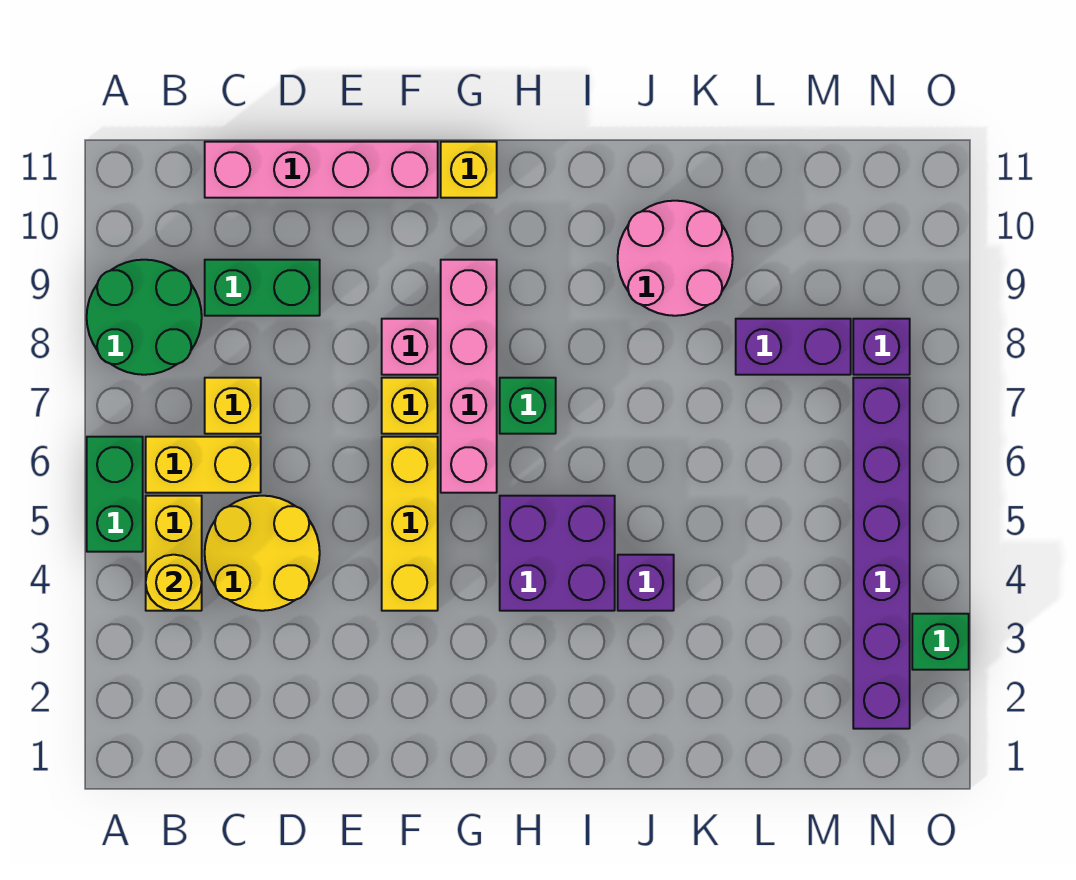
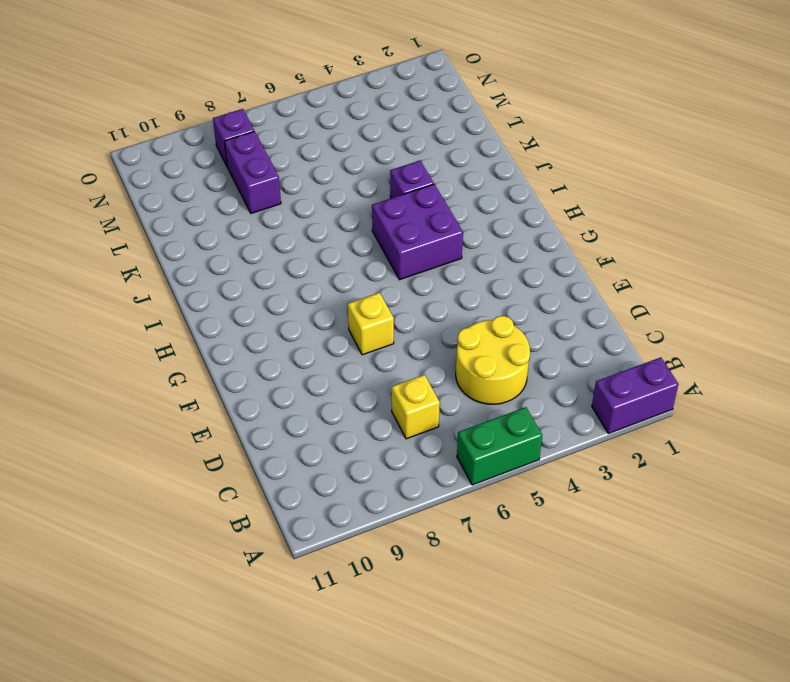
purple 1x2 brick [592,357,678,434] -> none
none -> green 2x2 round brick [87,260,202,375]
none -> yellow 1x2 brick [146,496,202,611]
none -> yellow 1x2 brick [146,437,261,493]

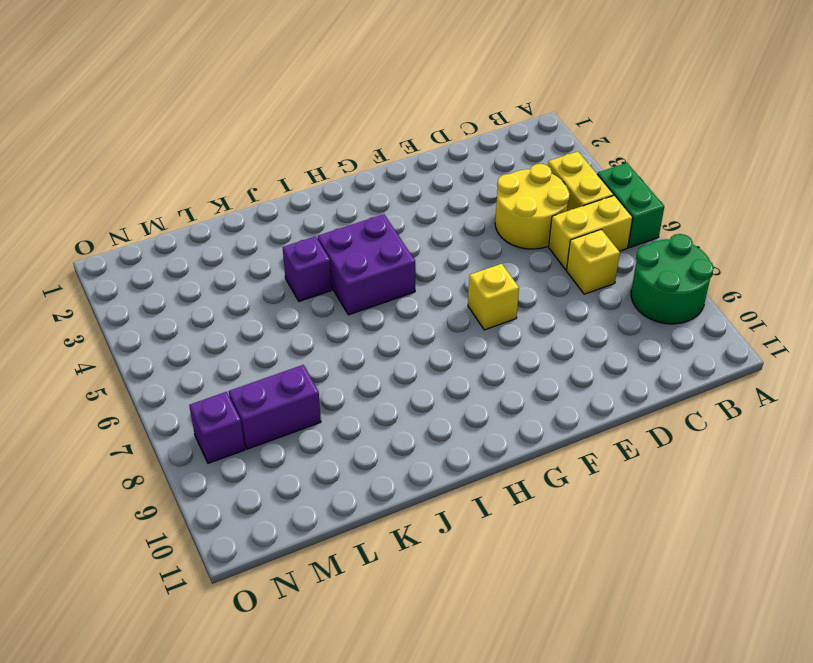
none -> green 1x2 brick [205,260,320,316]
none -> pink 1x4 brick [205,142,438,198]
none -> yellow 1x3 brick [382,437,438,611]

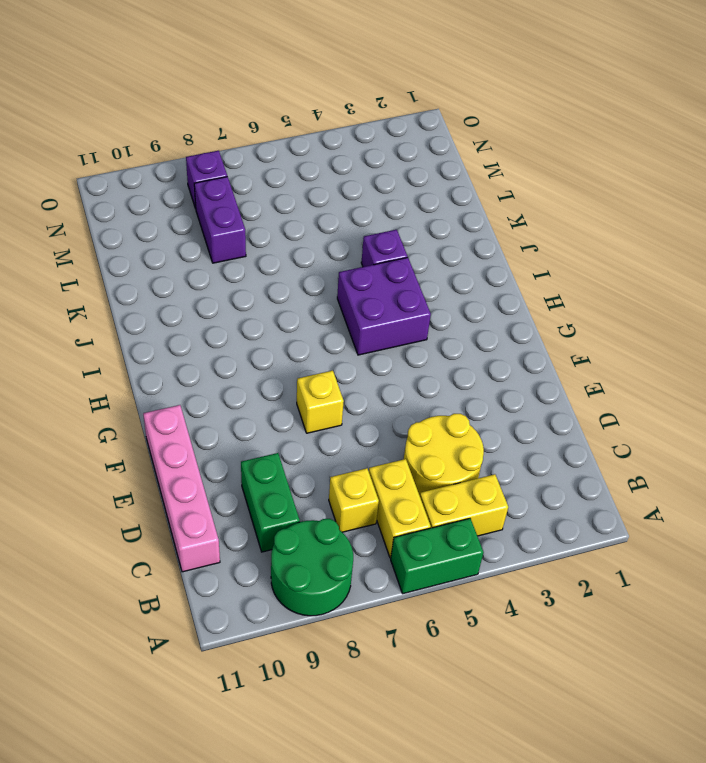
none -> yellow 1x3 brick [382,437,438,611]
none -> pink 1x1 brick [382,319,438,375]
none -> pink 1x4 brick [441,260,497,493]

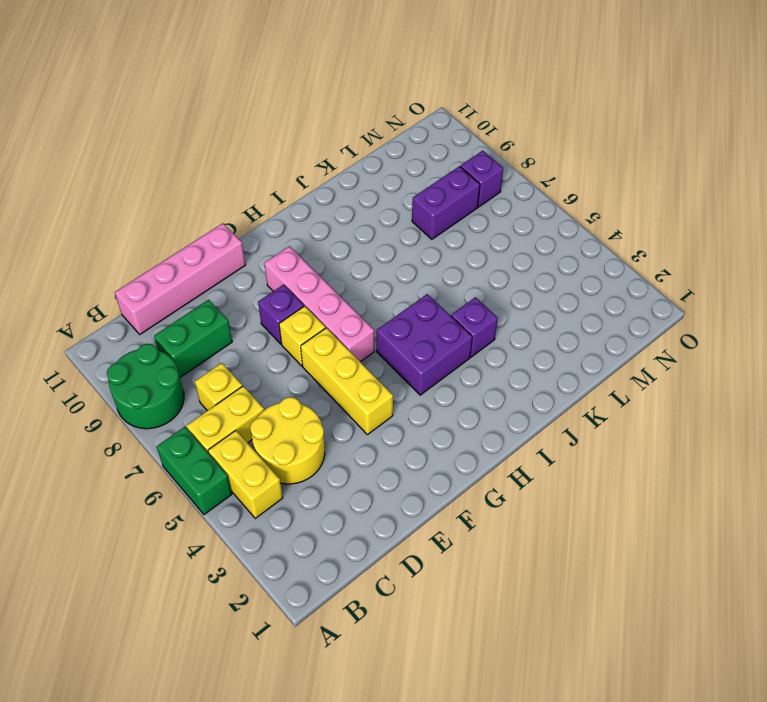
purple 1x1 brick [258,285,304,344] -> pink 1x1 brick [382,319,438,375]
none -> yellow 1x1 brick [441,142,497,198]
none -> green 1x1 brick [500,378,556,434]
none -> pink 2x2 round brick [618,201,733,316]

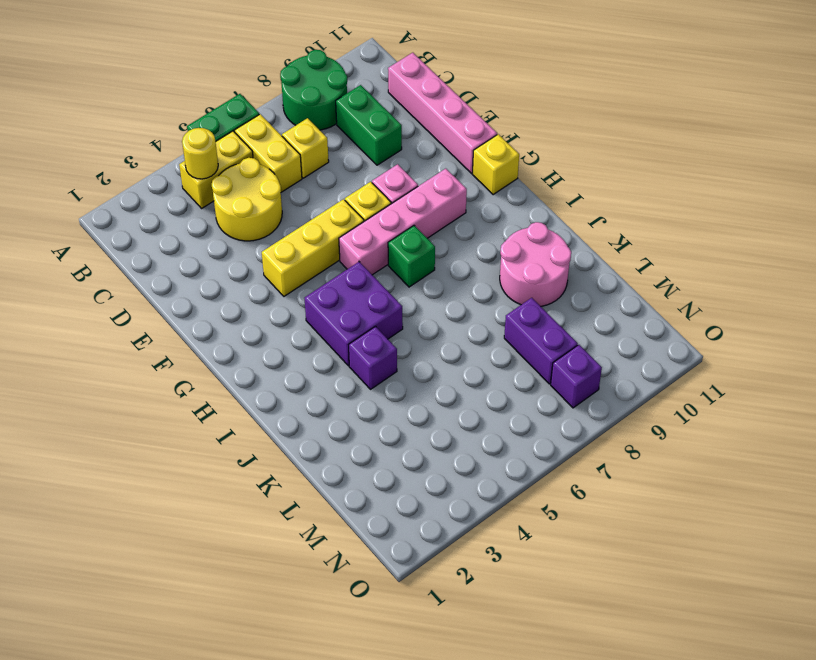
none -> purple 1x6 brick [853,378,910,729]
none -> green 1x1 brick [912,614,969,670]

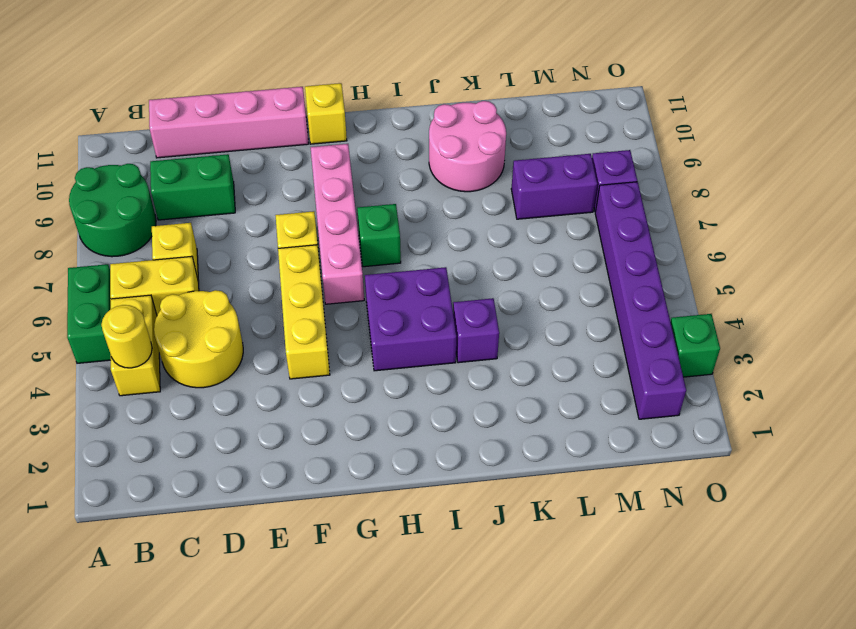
none -> pink 1x1 brick [382,319,438,375]

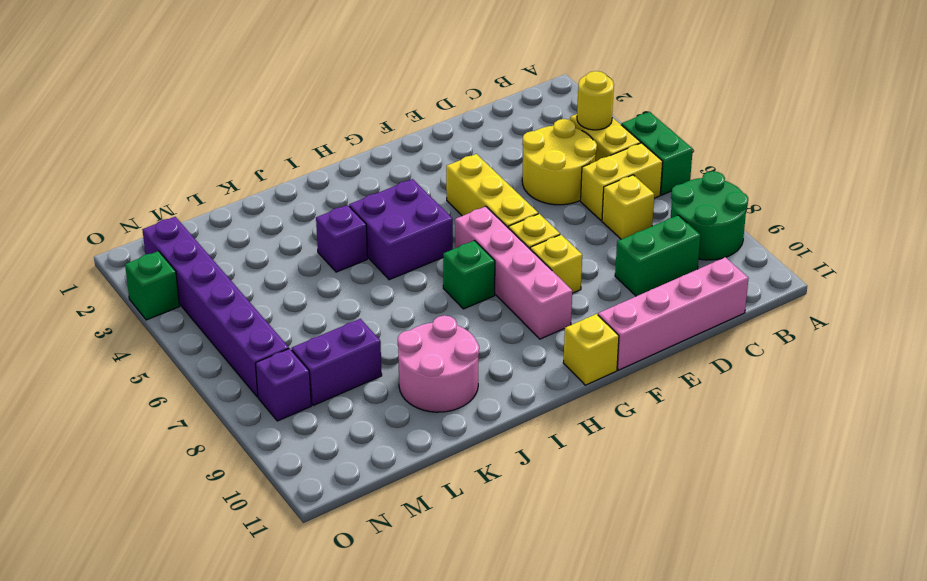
yellow 1x1 brick [530,235,582,293] -> pink 1x1 brick [382,319,438,375]

